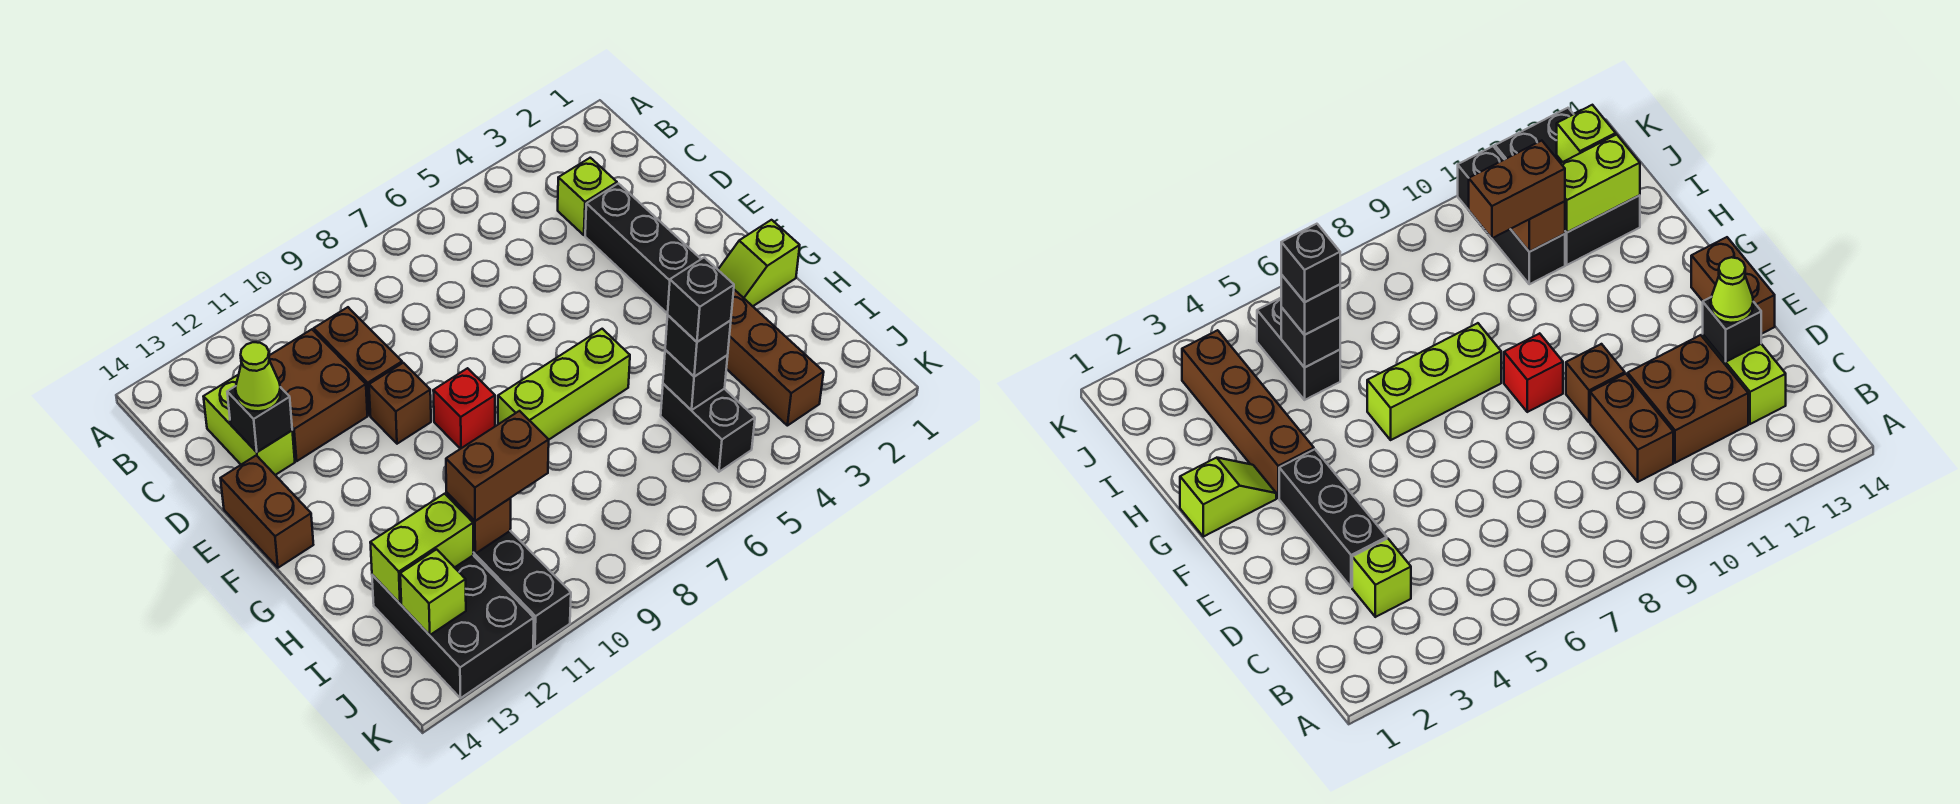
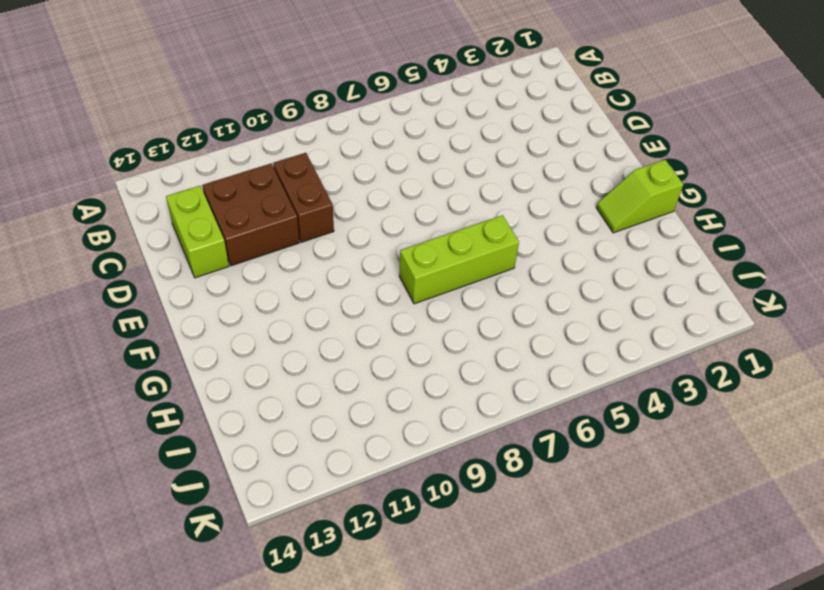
none -> lime 1x1 brick [558,158,617,235]
none -> black 1x3 brick [585,183,701,314]
none -> brown 1x1 brick [369,363,431,444]

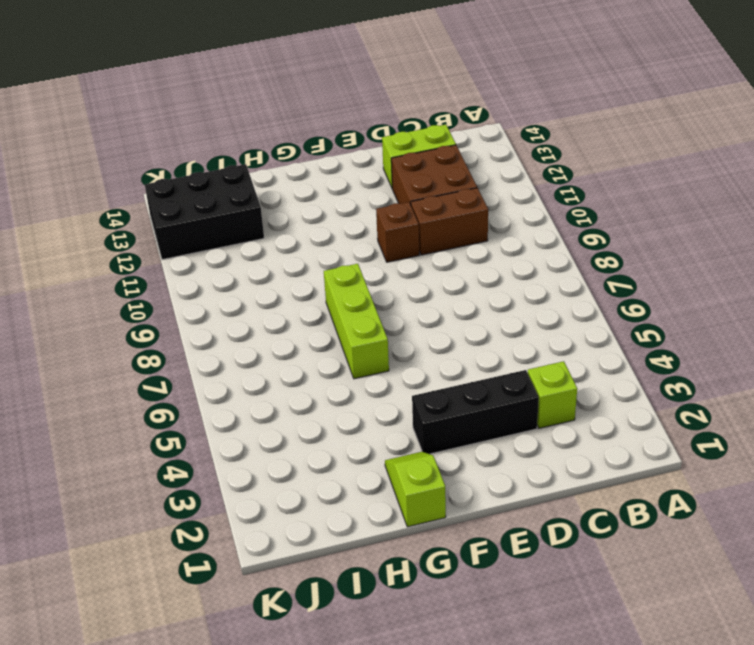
none -> brown 1x2 brick [221,455,313,568]
none -> red 1x1 brick [433,368,495,449]
none -> brown 1x4 brick [726,290,824,426]

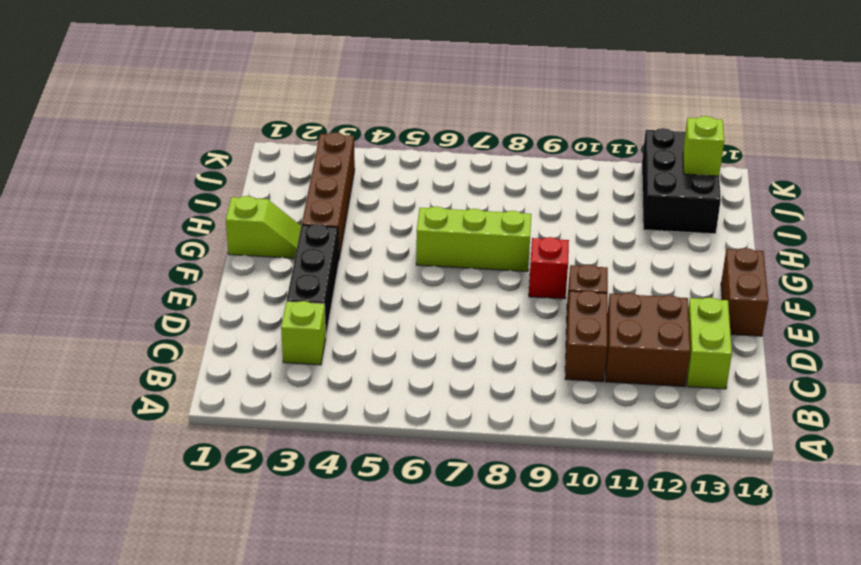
none -> black 1x2 brick [661,384,755,472]
none -> black 1x3 brick [473,531,571,647]
none -> black 1x1 brick [227,386,292,452]

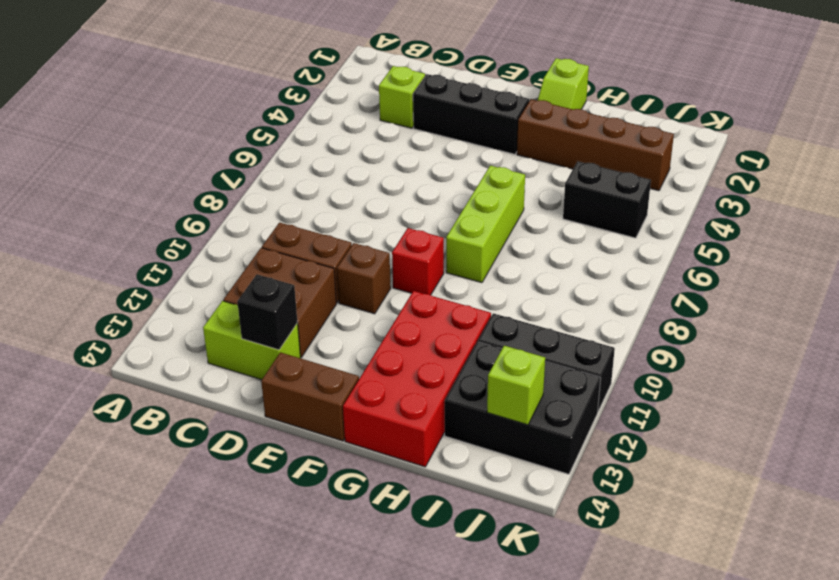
red 2x4 brick [343,291,491,467] -> none
none -> black 1x1 brick [663,350,728,410]
none -> brown 1x1 brick [447,493,511,554]
none -> lime 1x2 brick [370,494,473,604]

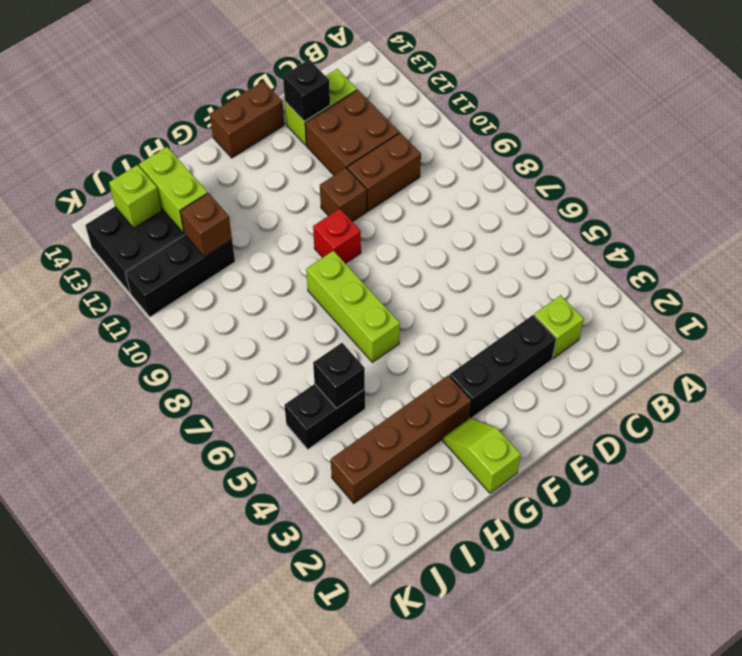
none -> lime 1x1 cone [236,342,281,411]
none -> black 1x1 brick [665,315,731,377]
none -> brown 1x2 brick [446,411,549,521]

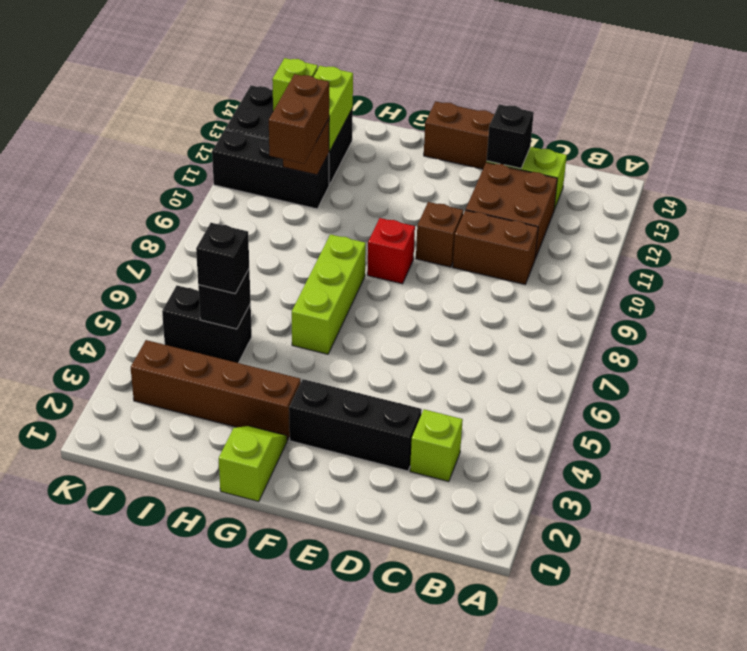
none -> lime 1x1 cone [236,342,281,411]
none -> black 1x1 brick [668,257,734,342]

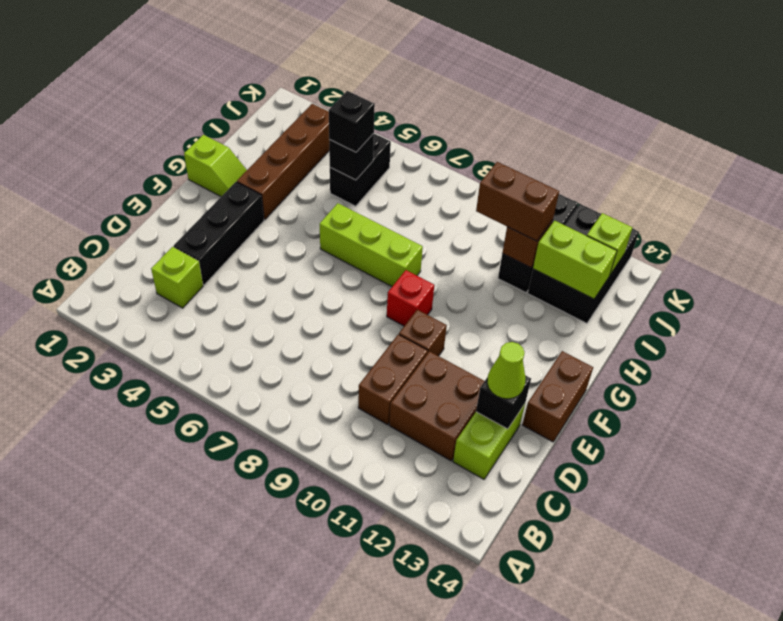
none -> black 1x1 brick [668,257,734,342]

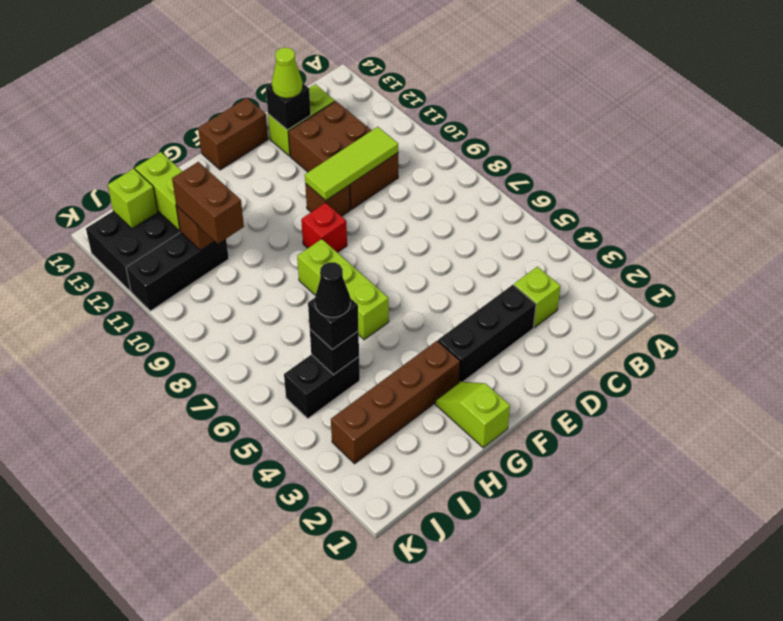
lime 1x3 tile [305,127,398,200] -> none
black 1x1 cone [315,262,350,317] -> black 1x1 brick [668,257,734,342]

